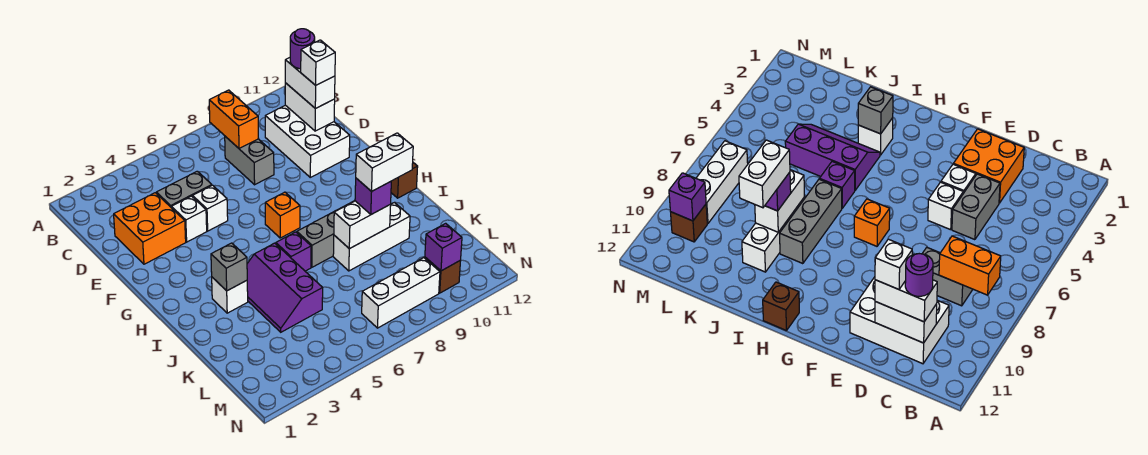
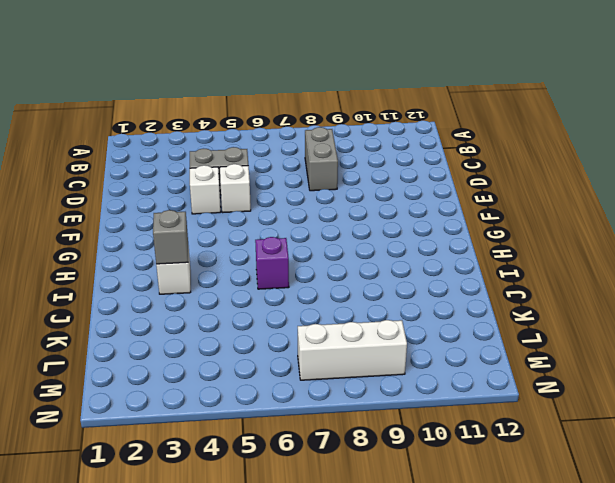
none -> white 2x3 brick [265,105,350,177]
none -> orange 2x2 brick [114,193,186,264]
none -> orange 1x1 brick [265,192,300,238]

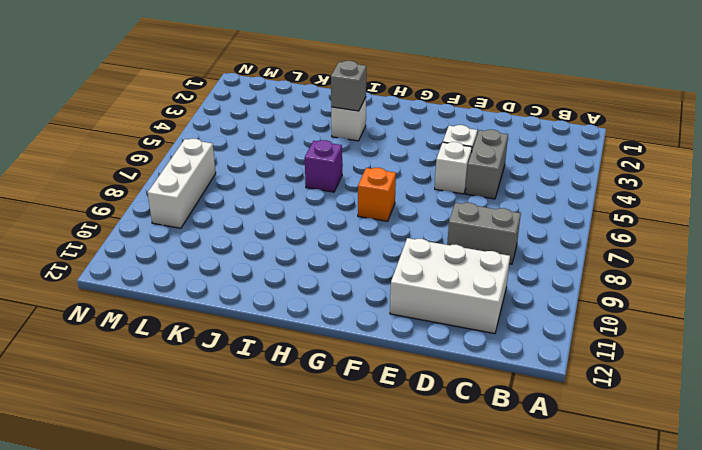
none -> orange 2x2 brick [114,193,186,264]
none -> brown 1x1 brick [391,163,418,198]
none -> purple 2x3 slope [247,243,323,332]

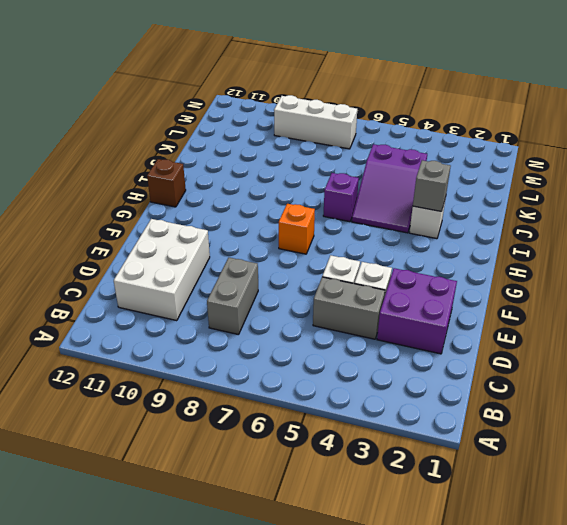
purple 2x2 brick [377,268,457,354] -> orange 2x2 brick [114,193,186,264]
purple 2x3 slope [352,144,427,233] -> purple 2x3 slope turned to [247,243,323,332]
none -> grey 1x3 brick [297,201,354,267]
none -> white 1x3 brick [333,202,410,271]
none -> brown 1x1 brick [425,257,461,293]

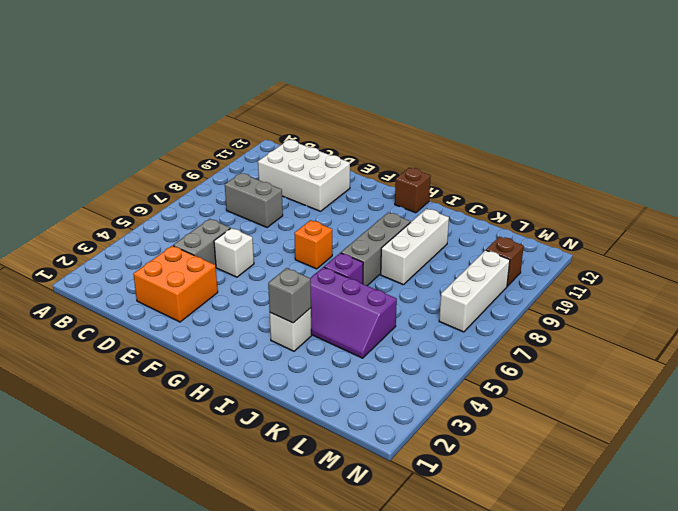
none -> white 1x1 brick [171,196,207,242]
none -> orange 1x2 brick [209,90,258,148]
none -> white 1x2 brick [285,83,335,131]

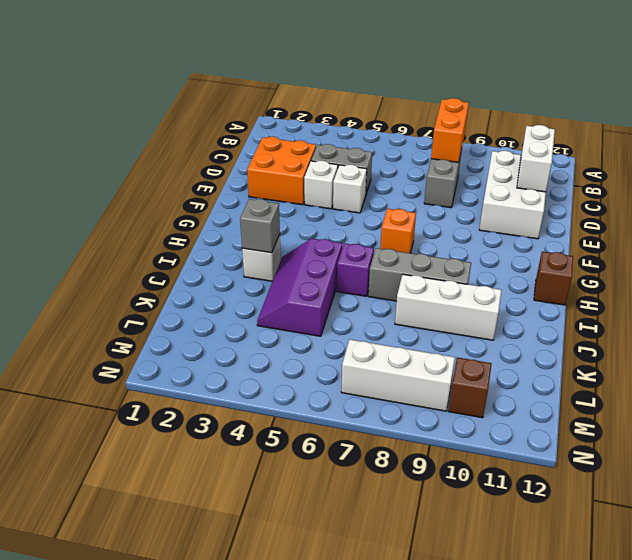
none -> white 1x2 brick [334,201,391,249]
none -> purple 1x1 brick [425,223,462,271]
none -> white 1x2 brick [285,58,335,109]

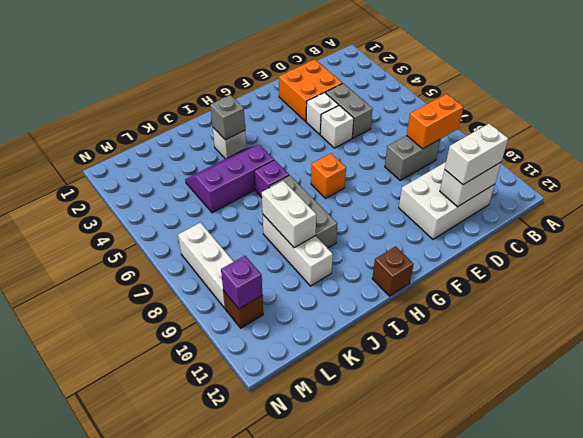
none -> purple 1x1 brick [355,178,391,214]
none -> purple 1x1 round brick [290,29,315,69]
none -> white 1x1 brick [301,40,335,85]

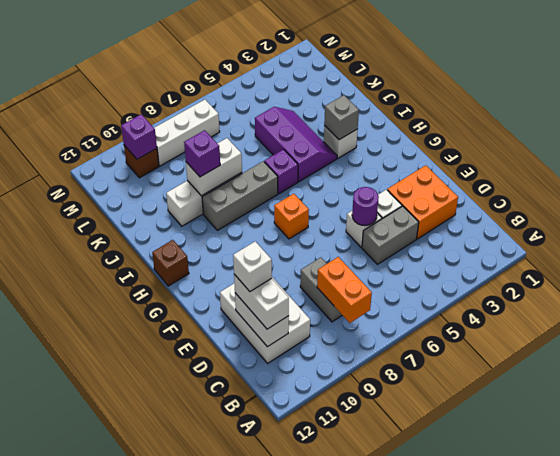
purple 1x1 round brick [352,187,379,226] -> purple 1x1 round brick moved to [290,29,315,69]
none -> white 1x2 brick [356,133,413,191]

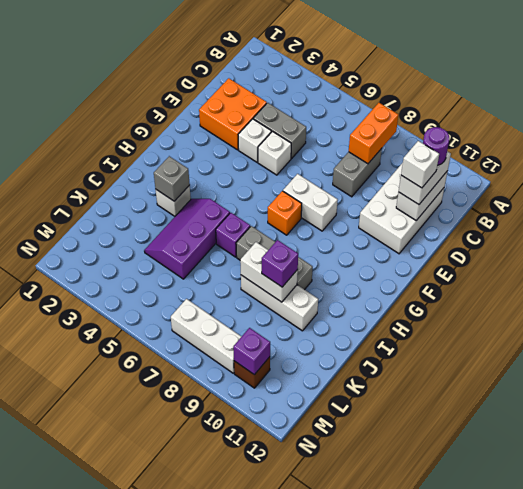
white 1x2 brick [283,174,338,231] -> white 1x2 brick moved to [356,133,413,191]
none -> brown 1x1 brick [391,163,418,198]

